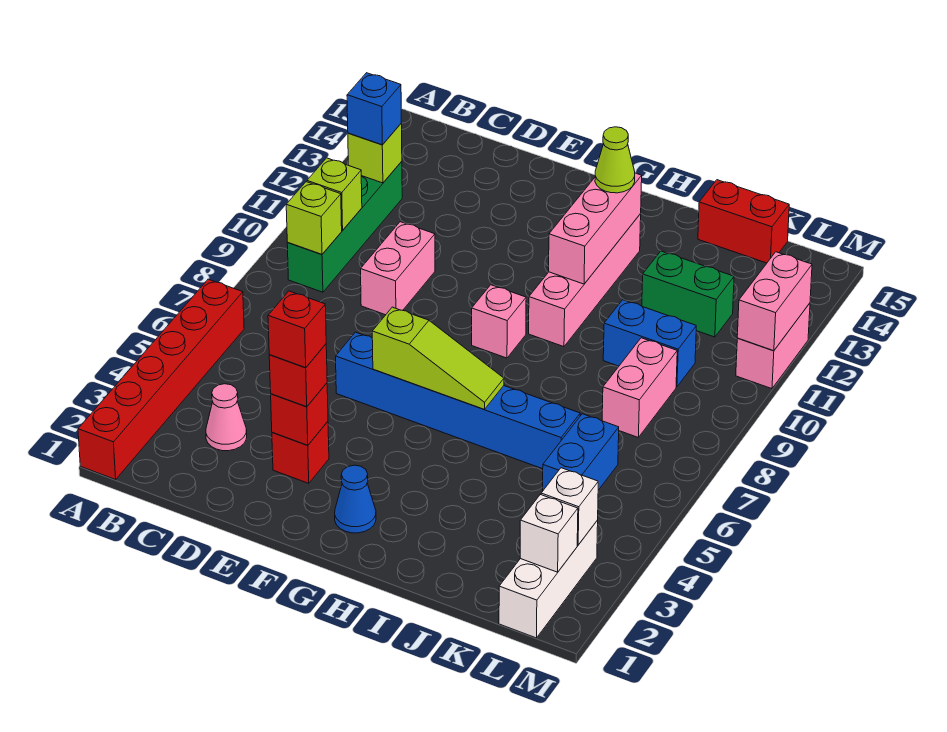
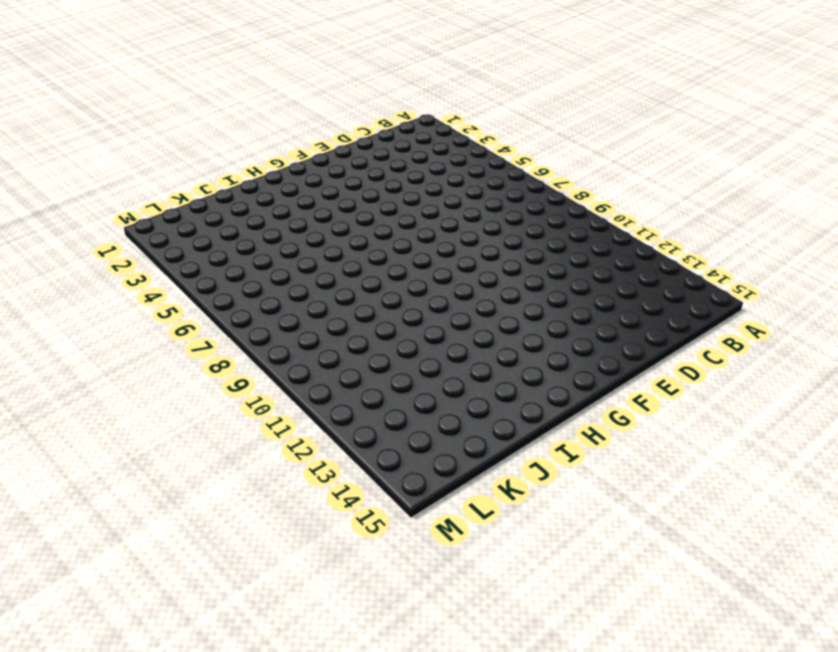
none -> red 1x6 brick [78,279,244,480]
none -> green 1x4 brick [287,161,402,292]
none -> pink 1x1 cone [206,384,247,451]

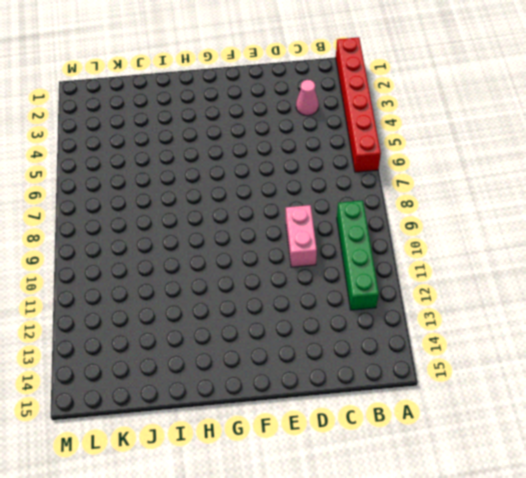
none -> red 1x1 brick [272,422,329,483]
none -> blue 1x6 brick [336,332,580,469]
none -> blue 1x1 cone [335,465,376,533]

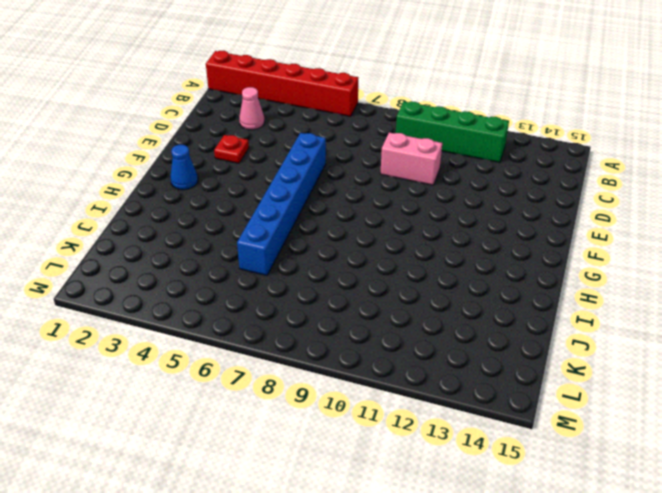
red 1x1 plate [214,135,249,163] -> red 1x1 brick [272,422,329,483]
none -> pink 1x1 brick [472,285,526,358]
none -> pink 1x4 brick [529,214,641,347]
none -> blue 1x2 brick [603,300,696,387]

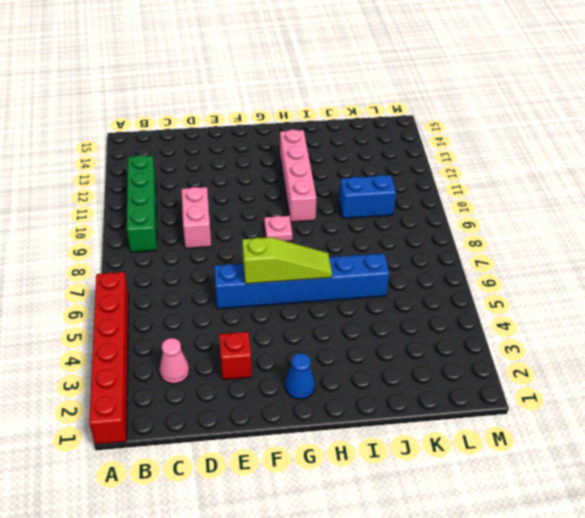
pink 1x1 plate [264,216,292,241] -> pink 1x1 brick [472,285,526,358]
none -> green 1x2 brick [642,251,734,337]
none -> red 1x2 brick [698,180,789,263]
none -> blue 1x2 brick [543,414,619,490]

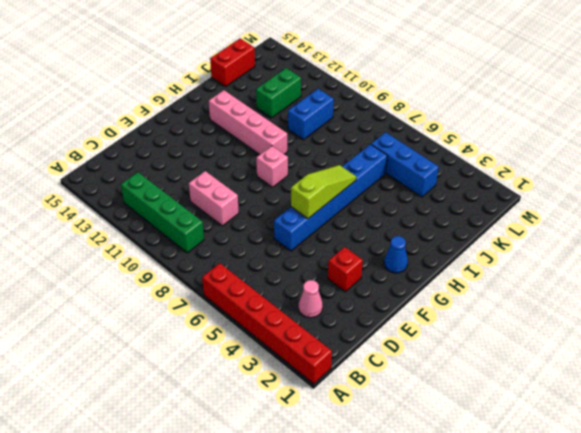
blue 1x3 brick [371,132,439,197] -> blue 1x2 brick [543,414,619,490]
none -> pink 1x2 brick [602,338,677,437]
none -> white 1x3 brick [499,520,598,638]
none -> pink 1x2 brick [736,303,810,389]

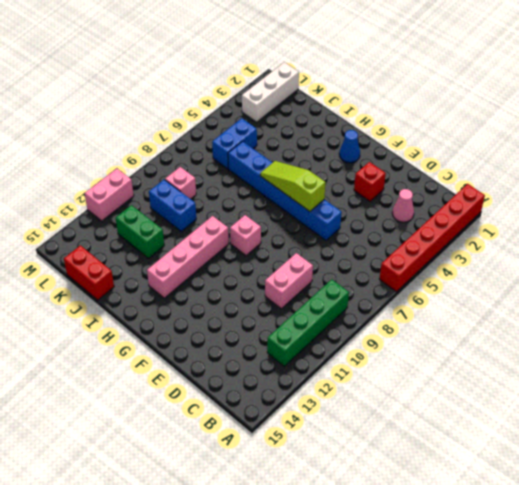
pink 1x1 brick [165,167,196,199] -> pink 1x2 brick [602,338,677,437]
none -> lime 1x1 brick [286,182,342,254]
none -> lime 1x1 brick [307,158,362,230]
none -> lime 1x1 brick [348,123,402,183]

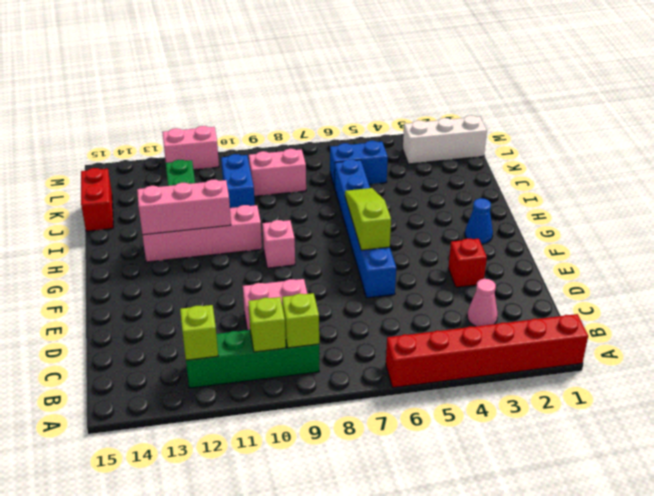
none -> red 1x1 brick [271,383,328,445]
none -> white 1x1 brick [520,495,578,572]
none -> white 1x1 brick [541,468,598,545]

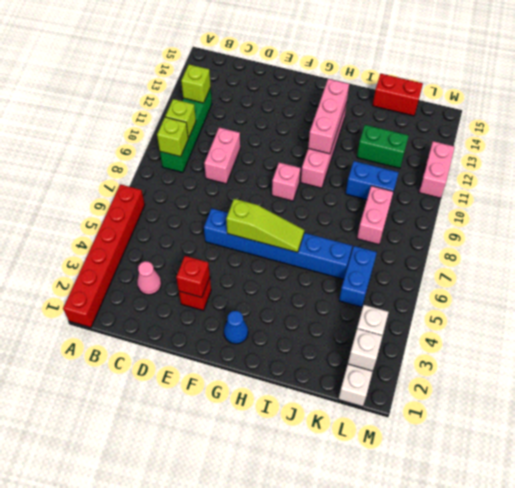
none -> pink 1x2 brick [737,252,812,351]
none -> blue 1x1 brick [347,73,401,145]
none -> red 1x1 brick [269,344,327,407]

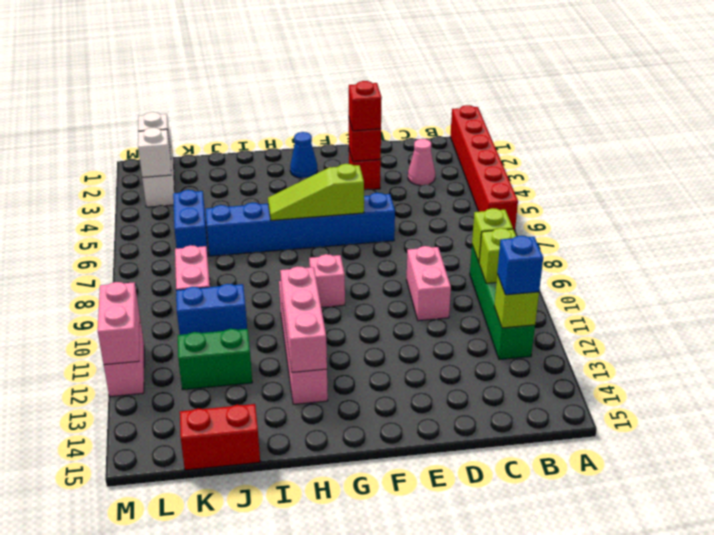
none -> lime 1x1 cone [595,127,635,193]
none -> red 1x1 brick [268,291,326,368]

